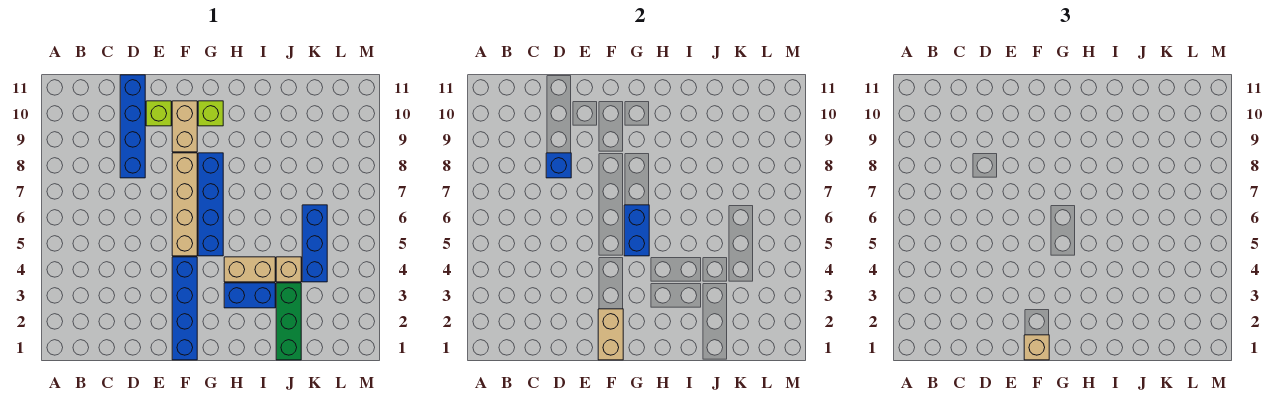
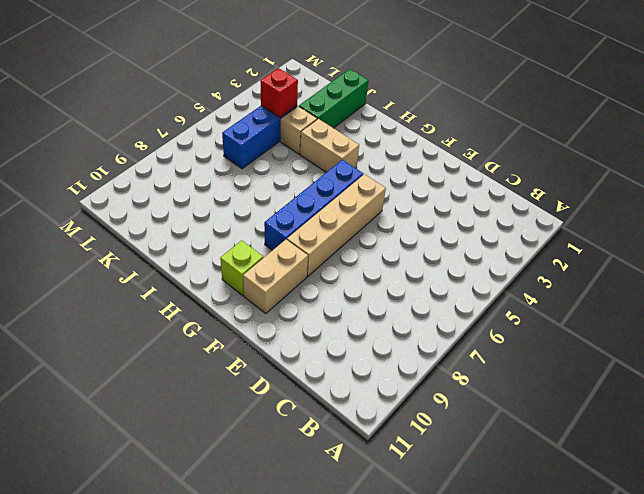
red 1x1 brick [260,68,298,117] -> none
none -> blue 1x4 brick [120,75,145,178]
none -> lime 1x1 brick [146,101,171,126]
none -> blue 1x4 brick [172,257,197,360]

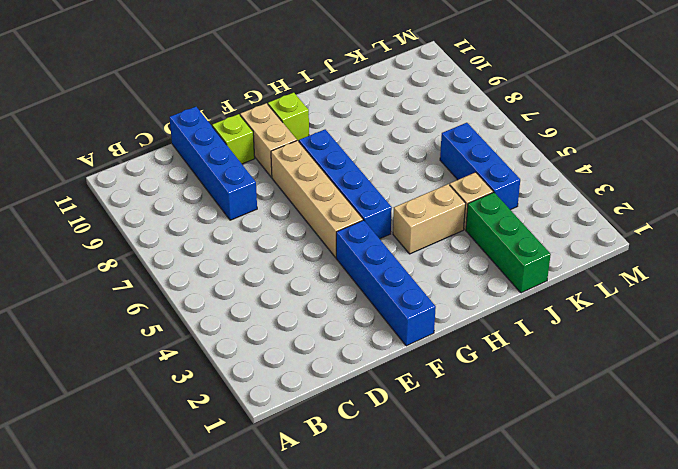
none -> blue 1x2 brick [224,283,275,308]
none -> blue 1x1 brick [546,153,571,178]
none -> tan 1x2 brick [598,309,623,360]

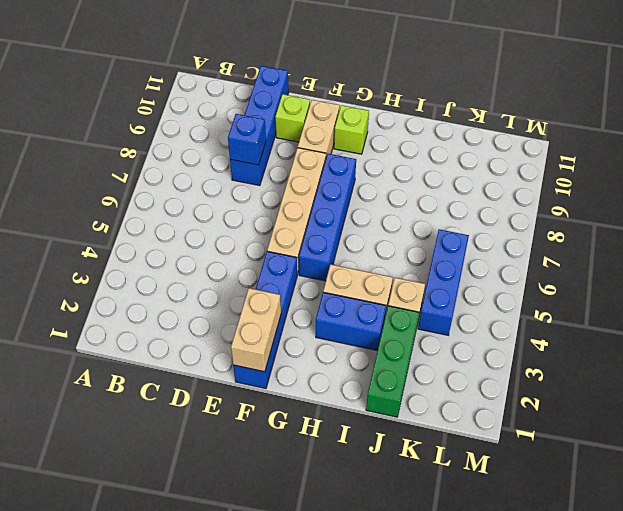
none -> blue 1x2 brick [624,205,649,256]
none -> tan 1x1 brick [1024,335,1049,360]

